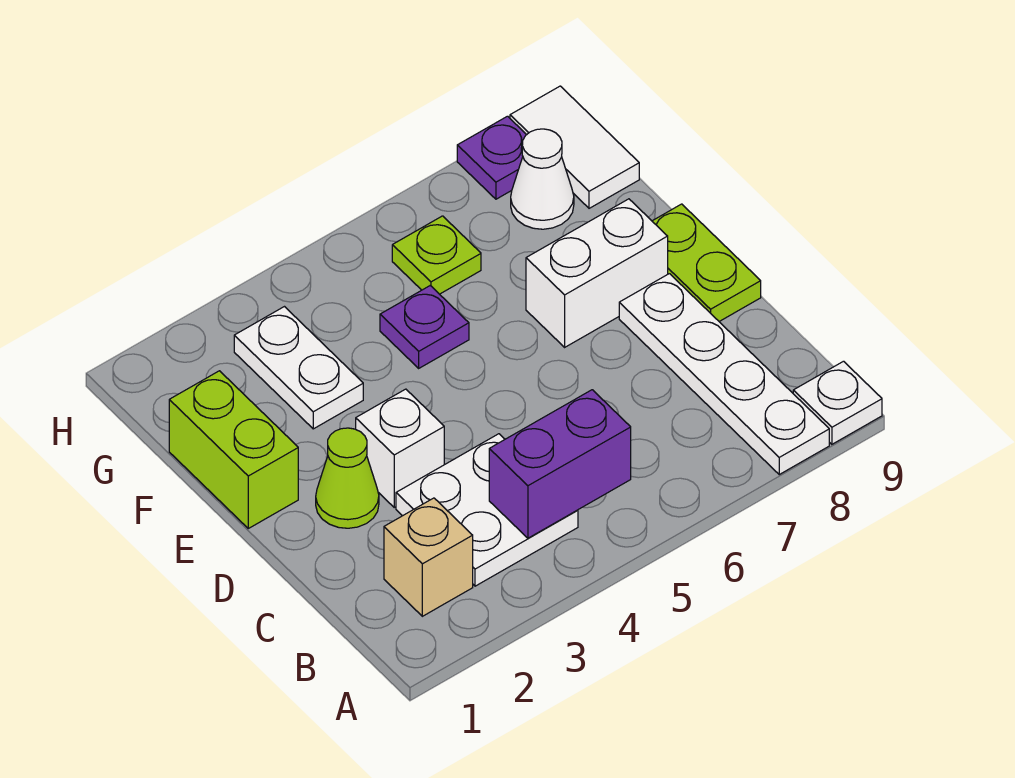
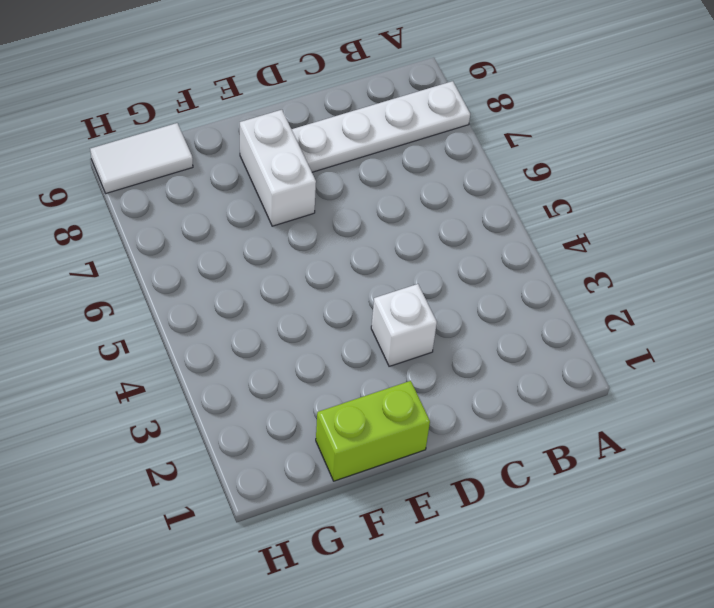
none -> white 1x1 plate [793,361,882,444]
none -> tan 1x1 brick [384,498,473,616]
none -> white 2x2 plate [396,434,578,586]

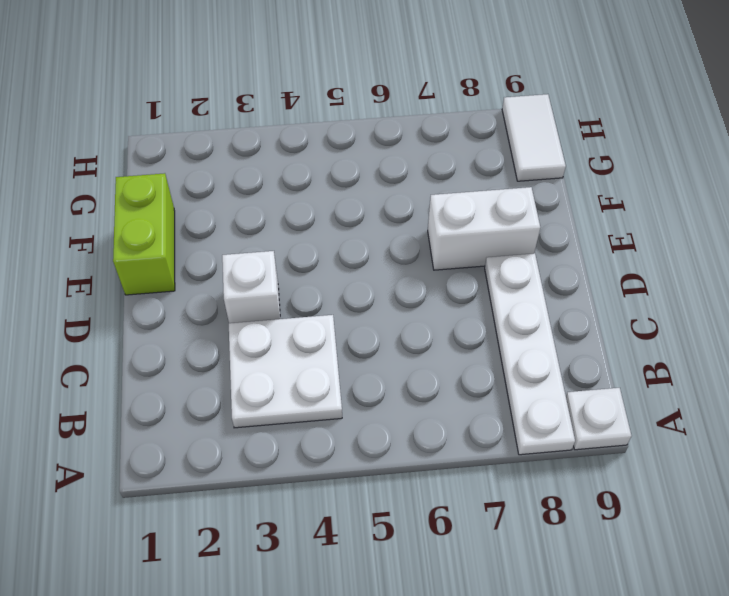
none -> tan 1x1 brick [384,498,473,616]
none -> lime 1x1 cone [316,428,379,528]
none -> lime 1x2 plate [652,204,761,321]

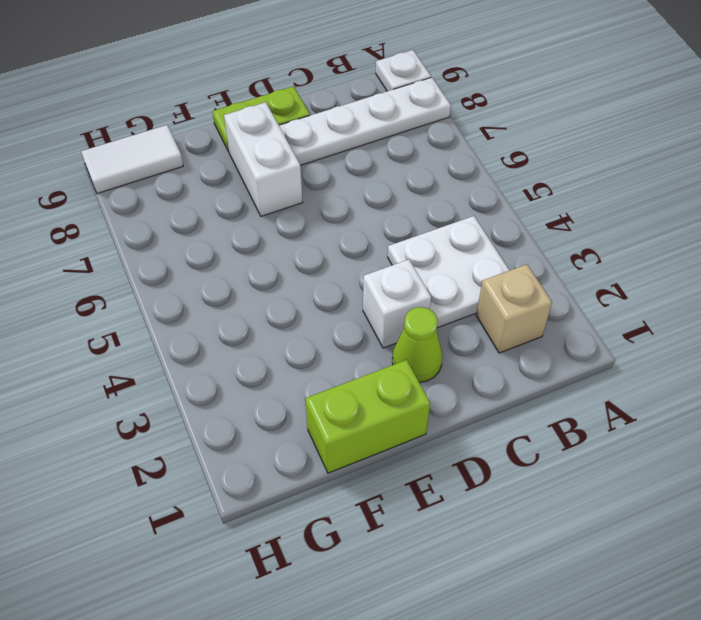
none -> white 1x2 plate [234,307,363,429]
none -> purple 1x1 plate [380,286,469,368]
none -> lime 1x1 plate [392,216,481,294]

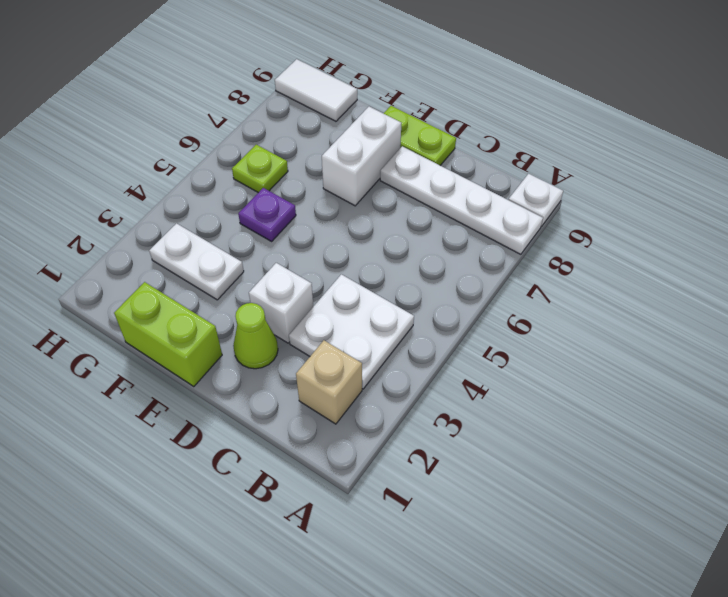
none -> white 1x1 cone [511,129,574,229]
none -> purple 1x1 plate [457,116,526,199]
none -> purple 1x2 brick [489,390,631,538]

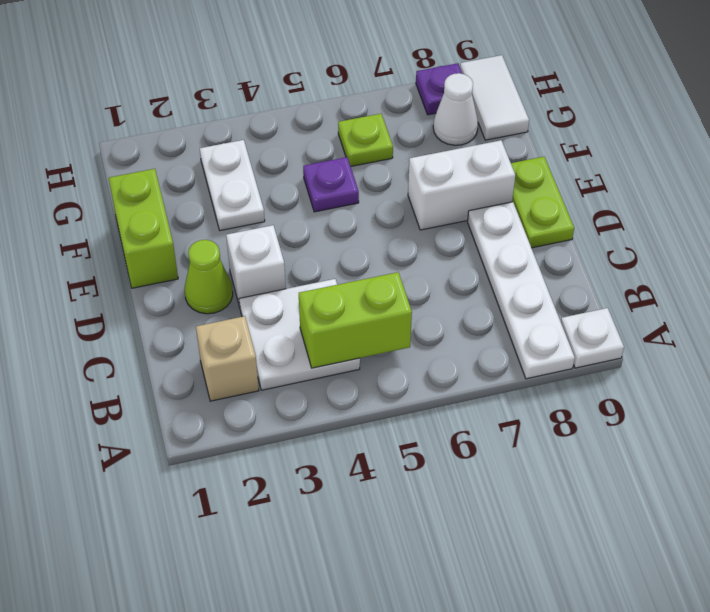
lime 1x2 brick [299,272,412,368] -> purple 1x2 brick [489,390,631,538]

